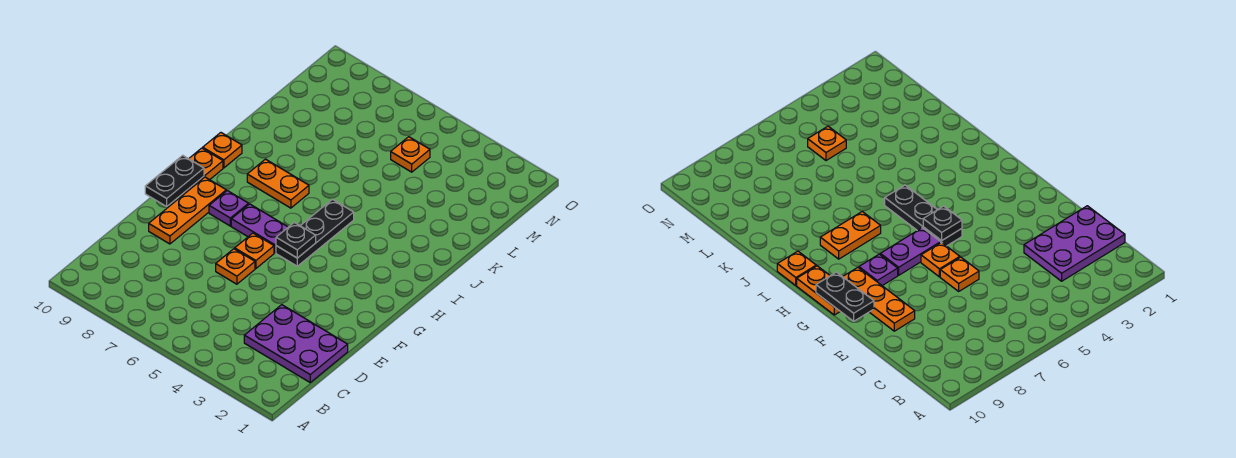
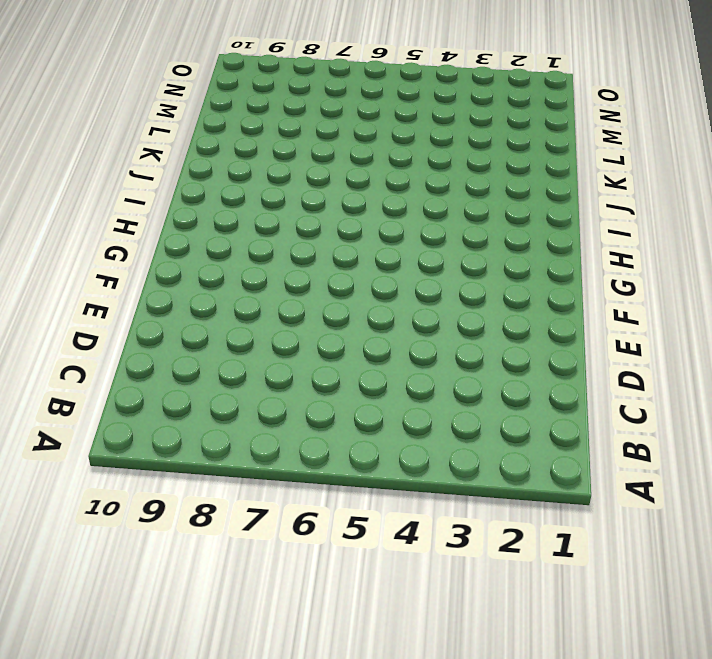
none -> purple 2x3 plate [244,305,348,382]
none -> orange 1x1 plate [216,249,255,284]
none -> orange 1x3 plate [149,177,226,244]

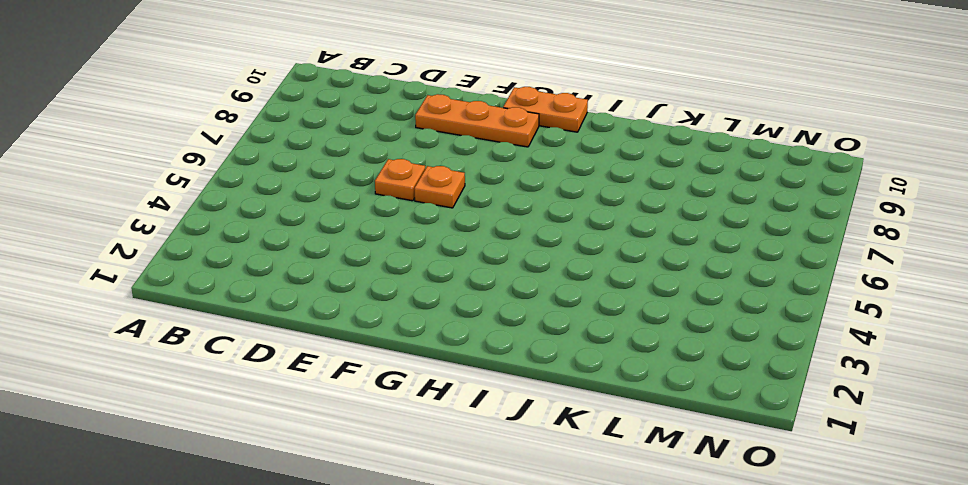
none -> purple 2x3 plate [244,305,348,382]
none -> black 1x3 plate [276,200,354,266]
none -> purple 1x2 plate [231,204,288,253]

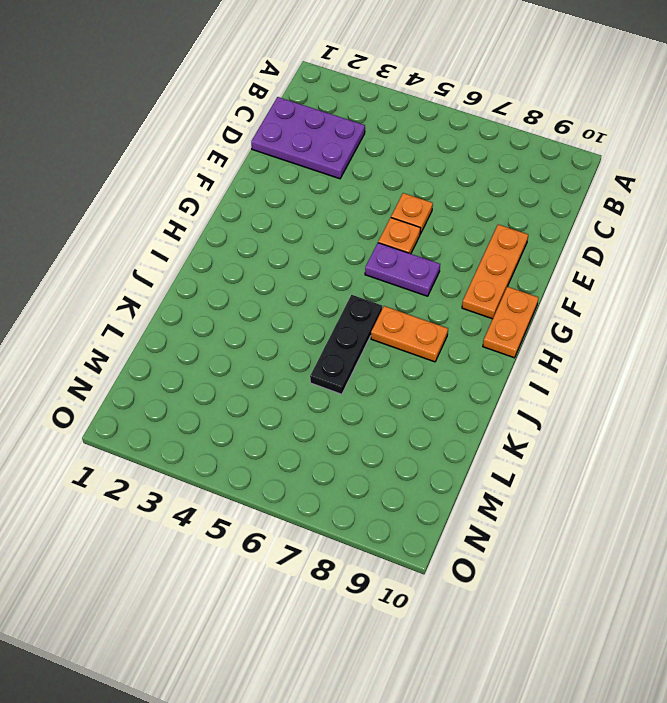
black 1x3 plate [310,295,382,394] -> black 1x3 plate moved to [276,200,354,266]
none -> purple 1x1 plate [209,191,249,226]
none -> orange 1x1 plate [203,133,242,168]
none -> orange 1x1 plate [391,137,430,172]

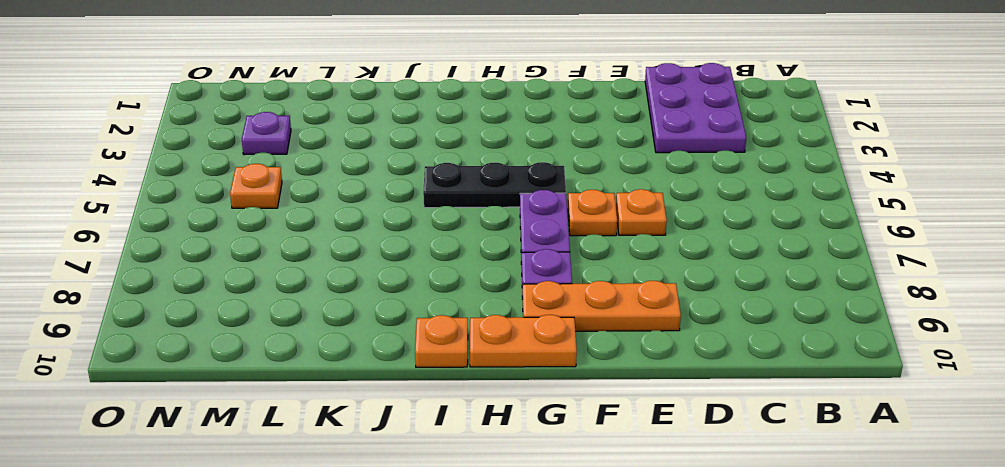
purple 1x1 plate [242,112,291,155] -> none
none -> orange 1x2 plate [247,159,309,208]
none -> black 1x2 plate [145,155,204,206]
none -> black 1x1 plate [276,222,316,258]

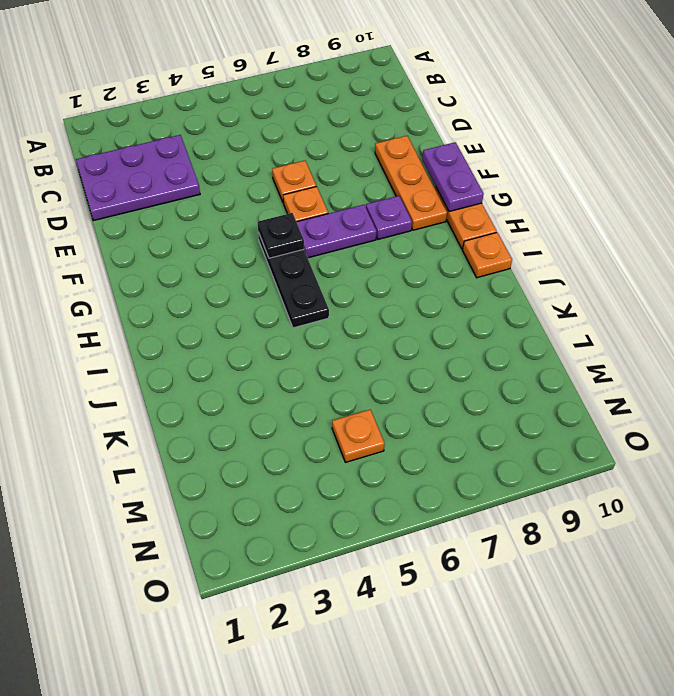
purple 1x2 plate [422,142,484,212] -> black 1x2 plate [145,155,204,206]
none -> orange 1x2 plate [247,159,309,208]

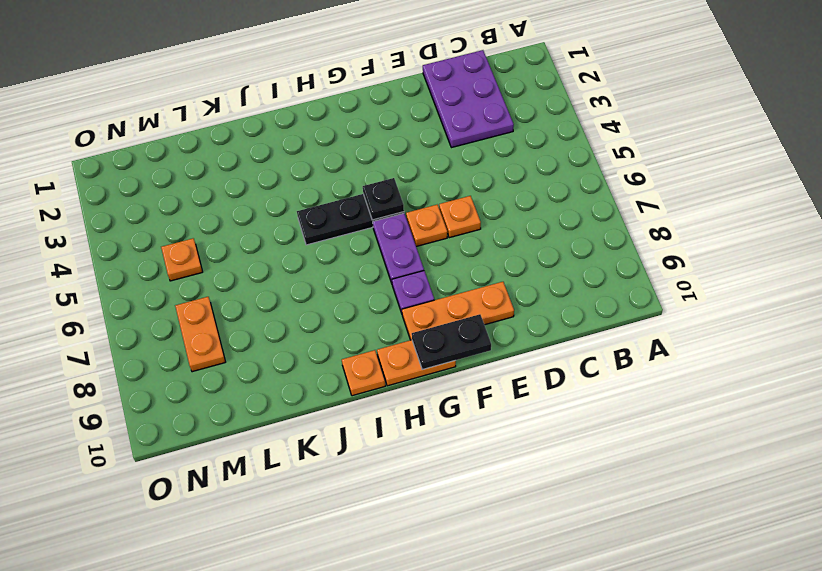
orange 1x2 plate [175,297,225,372] -> orange 1x2 plate moved to [247,159,309,208]

